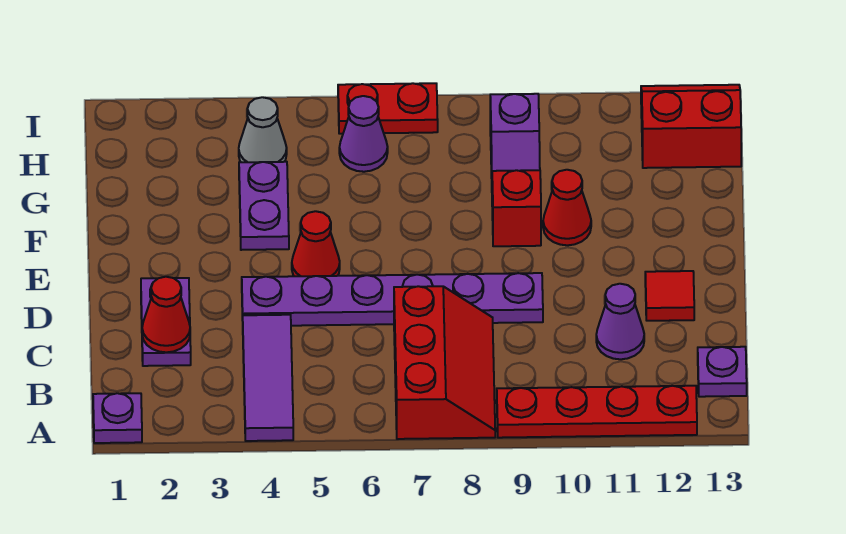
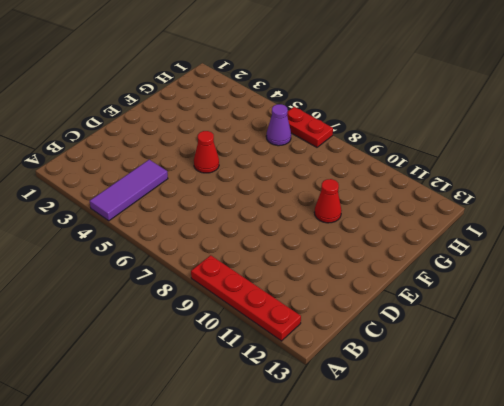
none -> purple 1x1 plate [93,393,142,443]
none -> red 2x3 slope [394,286,495,439]
none -> purple 1x1 plate [698,347,747,397]

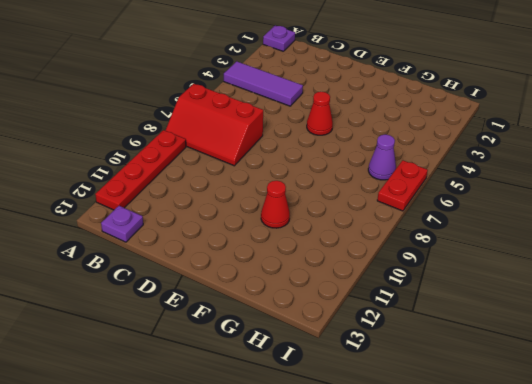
none -> purple 1x2 plate [141,278,191,366]
none -> purple 1x1 cone [596,284,644,359]
none -> purple 1x6 plate [242,273,543,326]

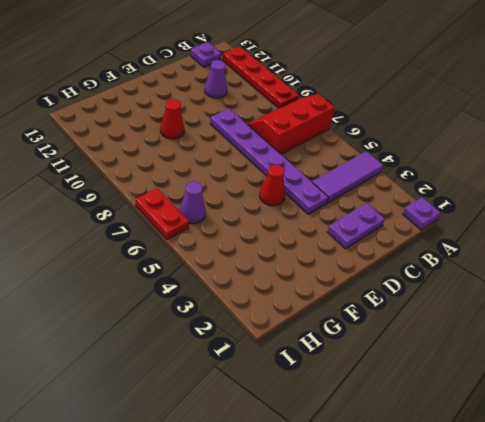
none -> red 1x1 tile [645,271,694,321]
none -> purple 1x2 plate [239,162,289,250]
none -> red 1x1 brick [492,170,541,246]

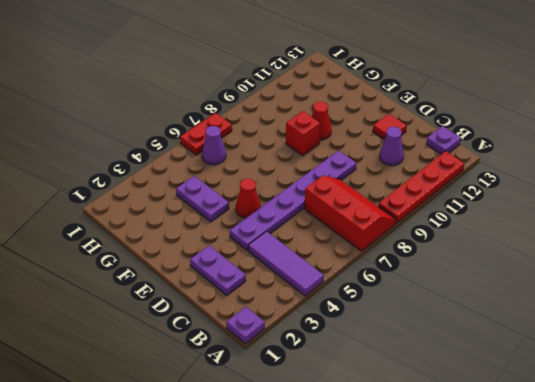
none -> purple 1x2 slope [490,94,540,178]
none -> grey 1x1 cone [239,97,287,162]
none -> red 2x2 slope [641,85,741,168]

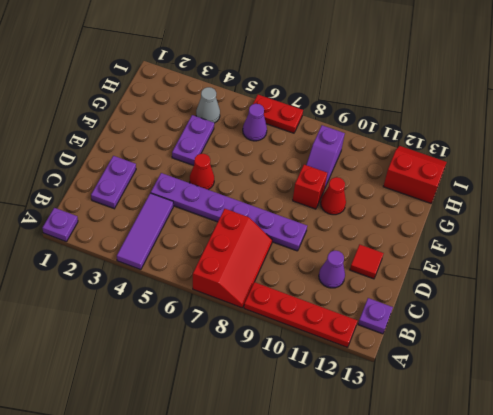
none -> red 1x1 cone [142,277,190,352]

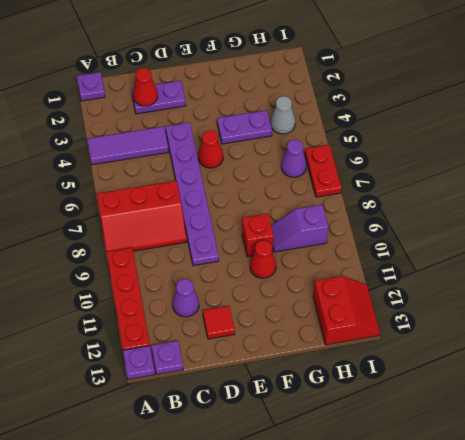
purple 1x1 plate [123,346,155,379] -> none

